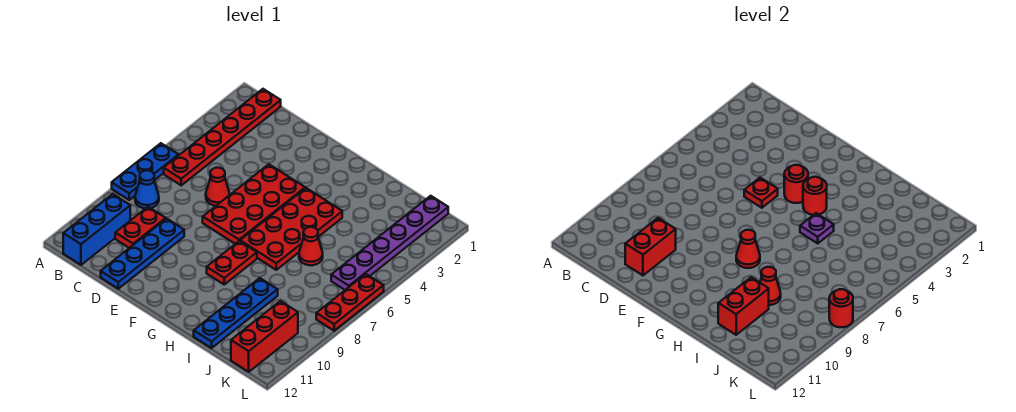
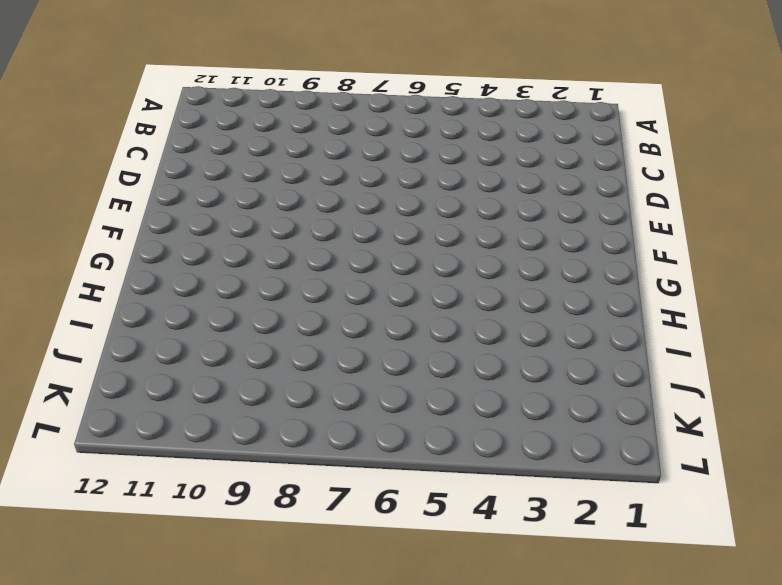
none -> blue 1x3 plate [112,143,179,200]
none -> red 1x6 plate [164,89,281,185]
none -> blue 1x1 cone [135,170,159,209]

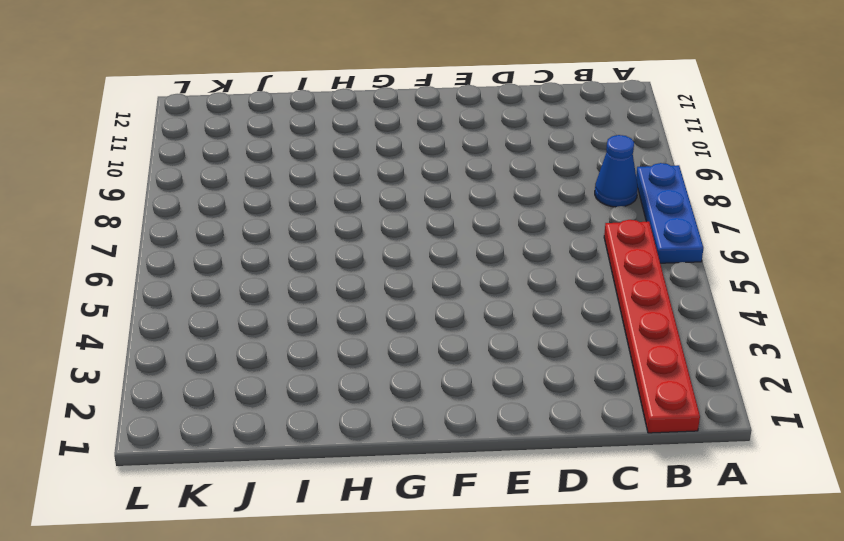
none -> blue 1x3 brick [63,194,130,265]
none -> red 1x2 plate [115,207,166,248]
none -> red 1x1 cone [206,168,229,206]

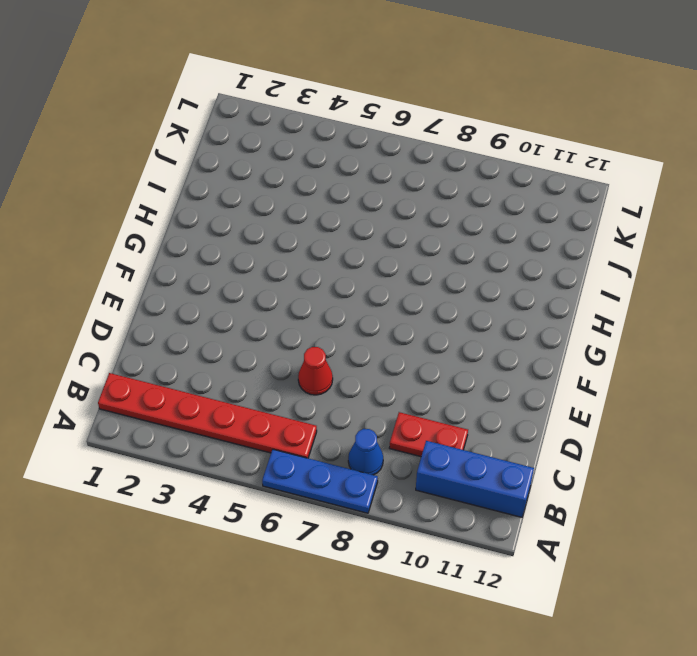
none -> blue 1x4 plate [101,219,184,289]
none -> red 2x4 plate [203,164,305,244]
none -> red 2x4 plate [240,188,342,270]

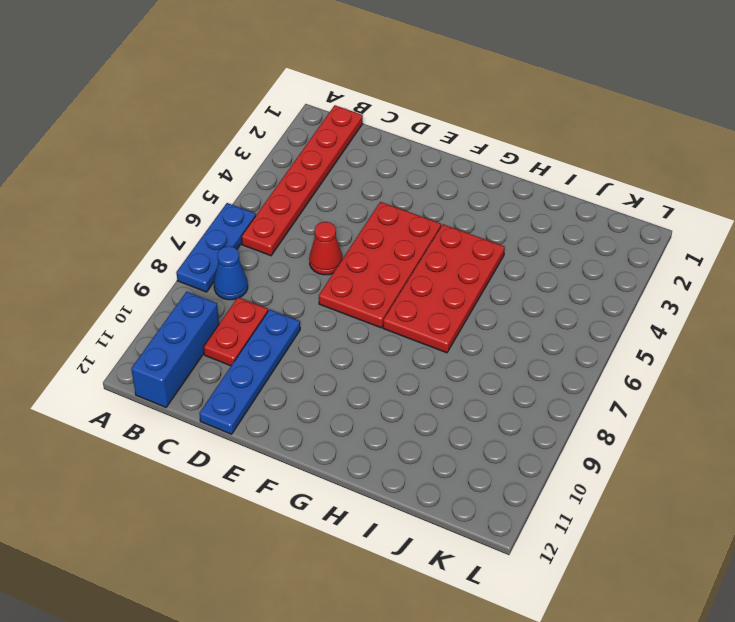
none -> red 1x2 plate [207,241,257,284]
none -> red 1x1 cone [299,227,323,265]
none -> blue 1x4 plate [194,278,278,348]

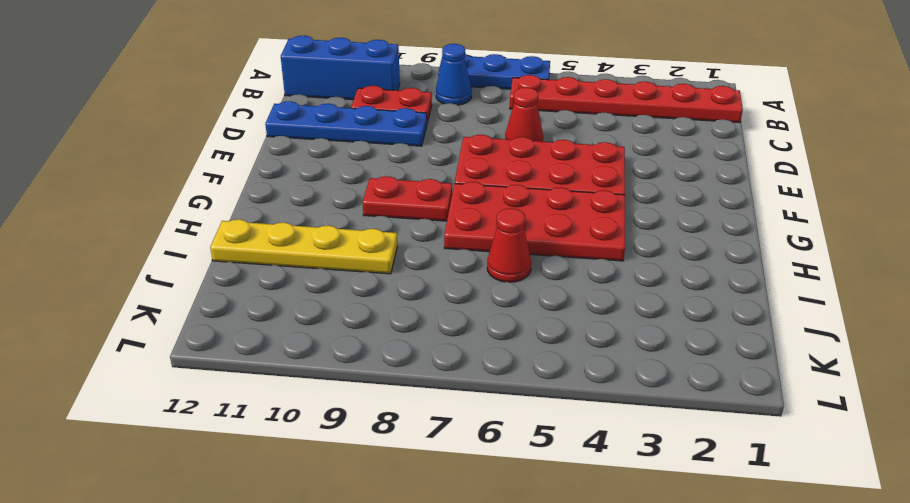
yellow 1x4 plate [210,219,397,274] -> blue 1x4 plate [194,278,278,348]
none -> purple 1x6 plate [331,196,448,290]
none -> red 1x3 brick [231,301,298,372]
none -> red 1x3 plate [316,274,384,331]

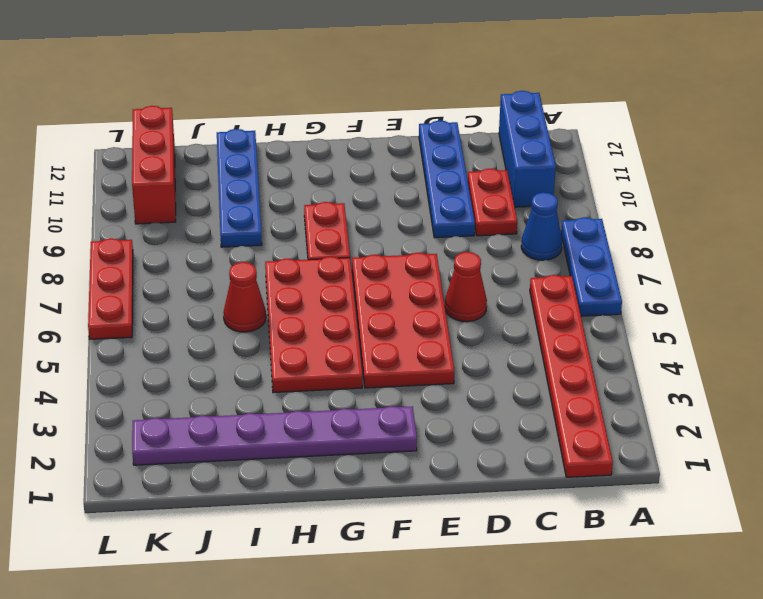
purple 1x6 plate [132,406,417,465] -> purple 1x6 plate turned to [331,196,448,290]
none -> red 1x2 brick [625,218,676,275]
none -> red 1x1 plate [744,178,778,208]
none -> red 1x1 round brick [784,165,808,203]

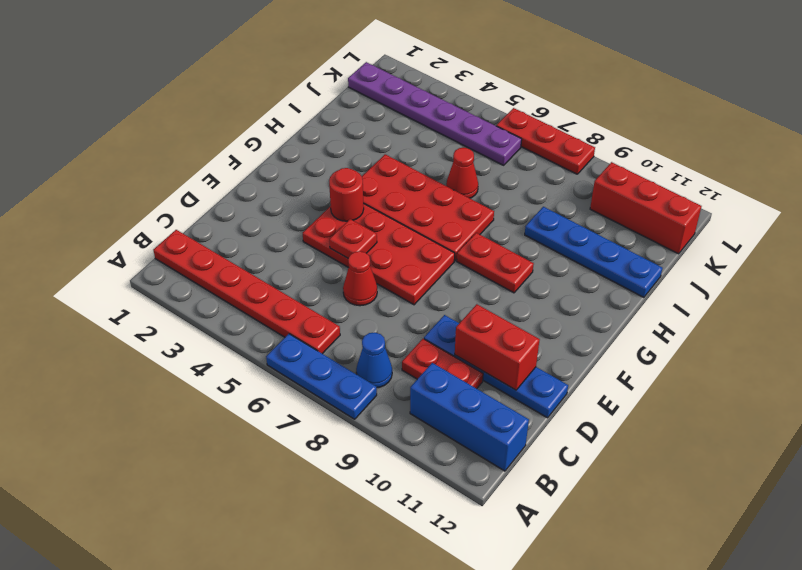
none -> red 1x1 round brick [803,177,827,215]
none -> red 1x1 cone [736,230,760,268]
none -> purple 1x1 plate [800,213,834,243]

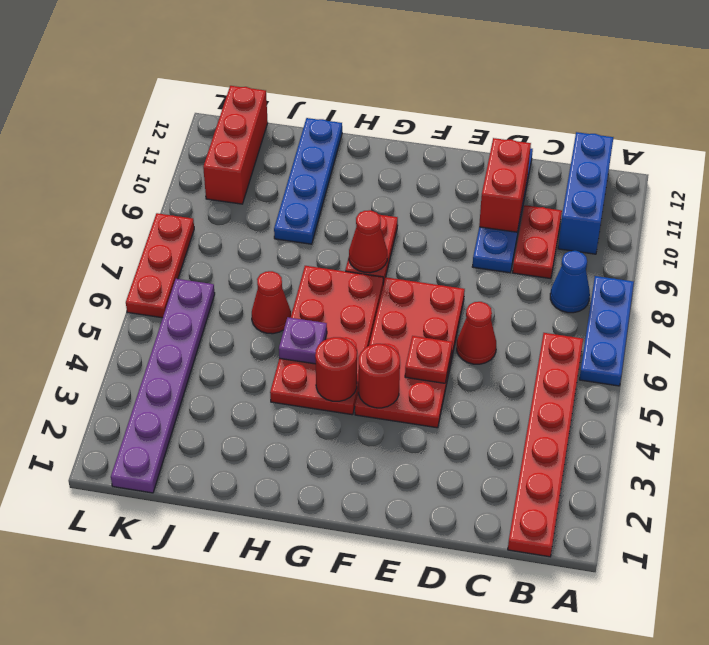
none -> red 1x1 cone [760,267,781,305]
none -> red 1x2 brick [718,277,769,335]
none -> red 1x1 round brick [829,289,853,327]

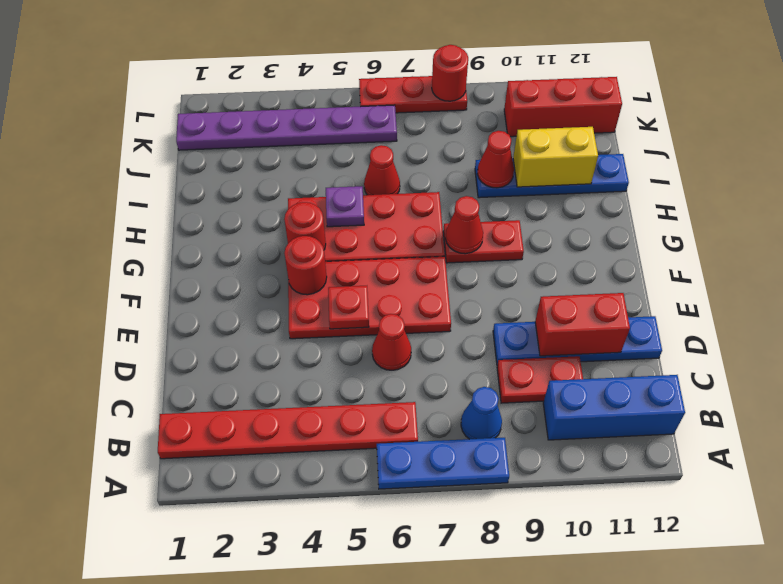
yellow 1x2 brick [513,127,598,187] -> red 1x2 brick [718,277,769,335]

